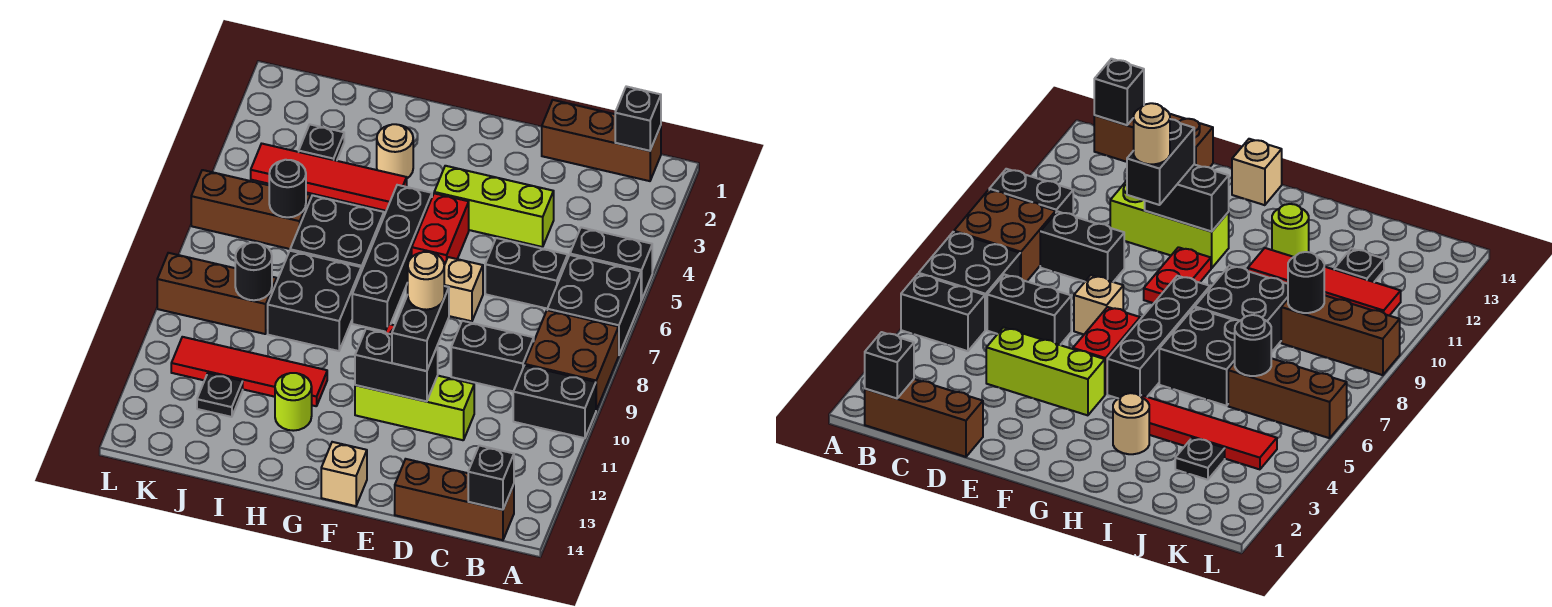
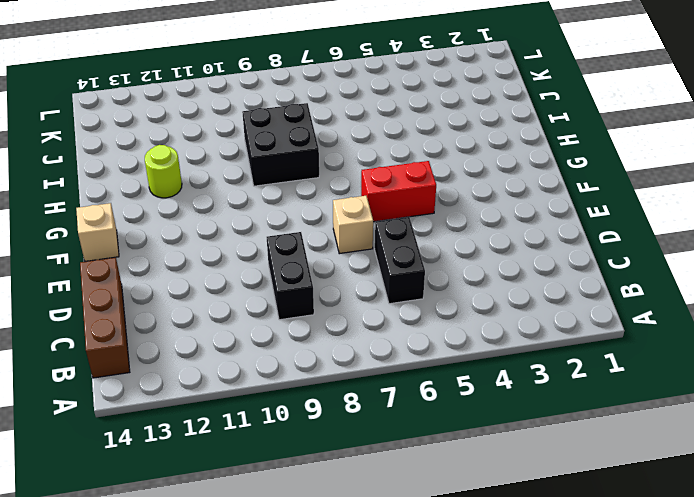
none -> black 1x2 brick [570,227,652,300]
none -> black 2x2 brick [547,255,641,354]
none -> brown 2x2 brick [525,310,619,410]
none -> black 1x2 brick [513,365,596,438]

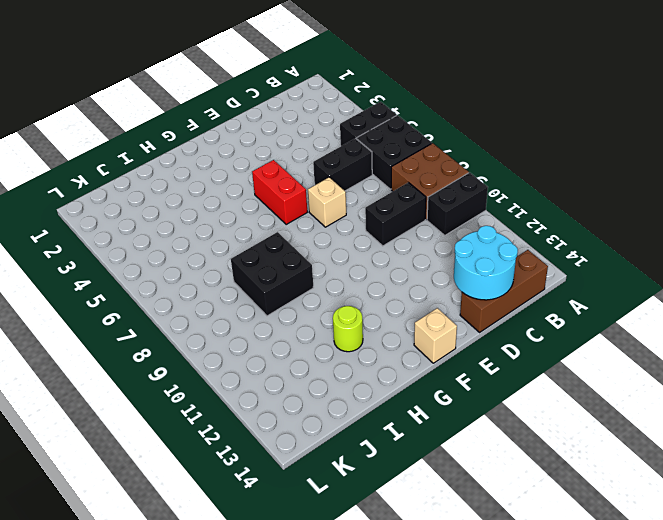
cyan 2x2 round brick [454,226,518,300] -> none
none -> brown 1x3 brick [542,100,661,181]
none -> lime 1x3 brick [434,166,554,247]
none -> lime 1x3 brick [355,376,474,440]
none -> red 1x2 plate [1144,247,1211,303]

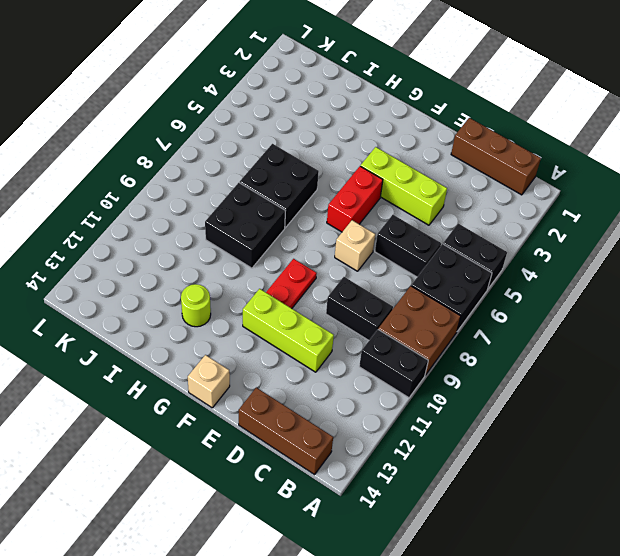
none -> black 1x4 brick [352,185,432,331]
none -> tan 1x1 round brick [377,124,413,178]
none -> red 1x4 tile [251,144,407,211]
none -> red 1x4 tile [171,337,327,406]

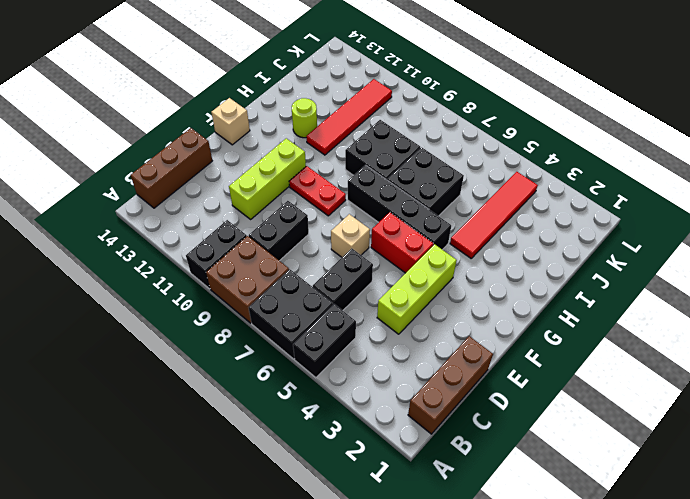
none -> tan 1x1 round brick [377,124,413,178]
none -> black 1x1 plate [299,125,344,161]
none -> brown 1x3 brick [191,170,310,249]
none -> brown 1x3 brick [157,253,277,334]

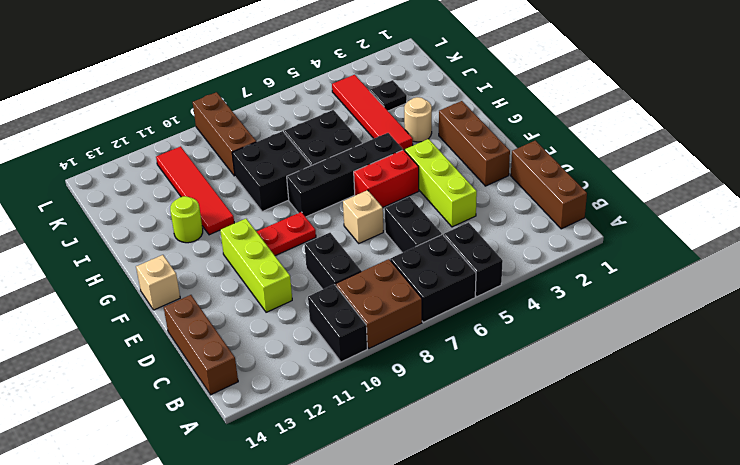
brown 1x3 brick [439,101,510,186] -> brown 1x3 brick moved to [191,170,310,249]
none -> black 1x1 plate [197,373,243,417]
none -> black 1x1 brick [615,86,661,151]
none -> black 1x1 brick [468,445,514,510]
none -> black 1x2 brick [355,329,438,402]

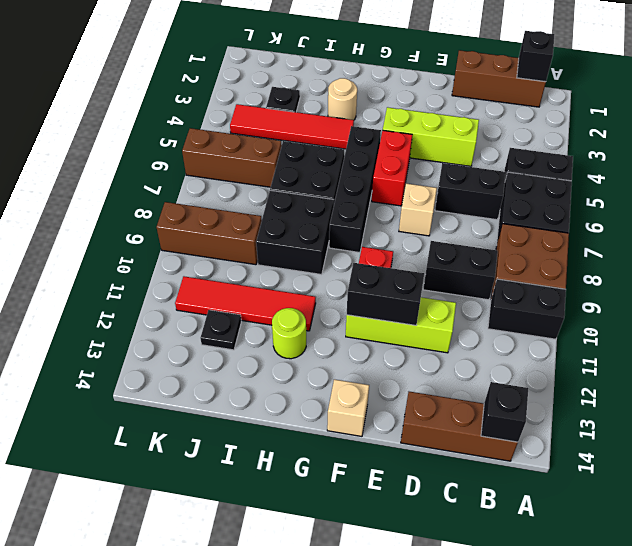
none -> black 1x1 round brick [269,160,306,217]
none -> black 1x1 round brick [235,243,272,300]
none -> black 1x2 brick [392,286,449,371]
none -> tan 1x1 round brick [408,252,444,310]

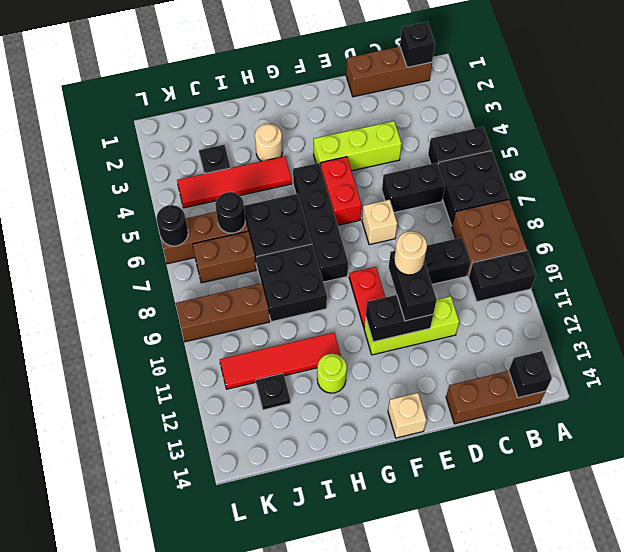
brown 1x2 brick [193,231,256,283] -> none
black 1x1 round brick [157,205,188,246] -> black 1x1 round brick moved to [235,243,272,300]

